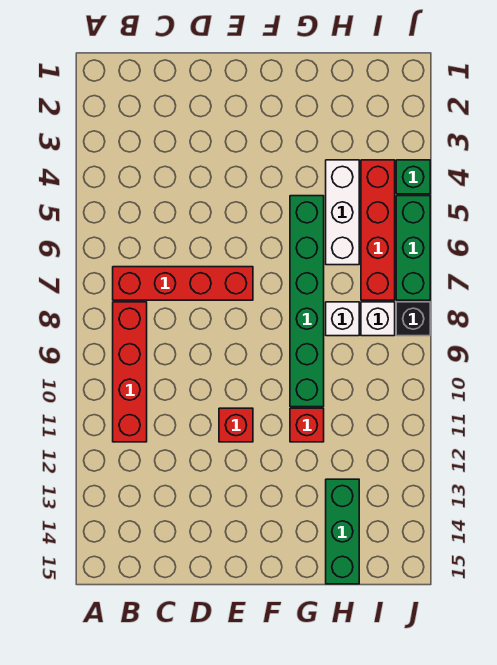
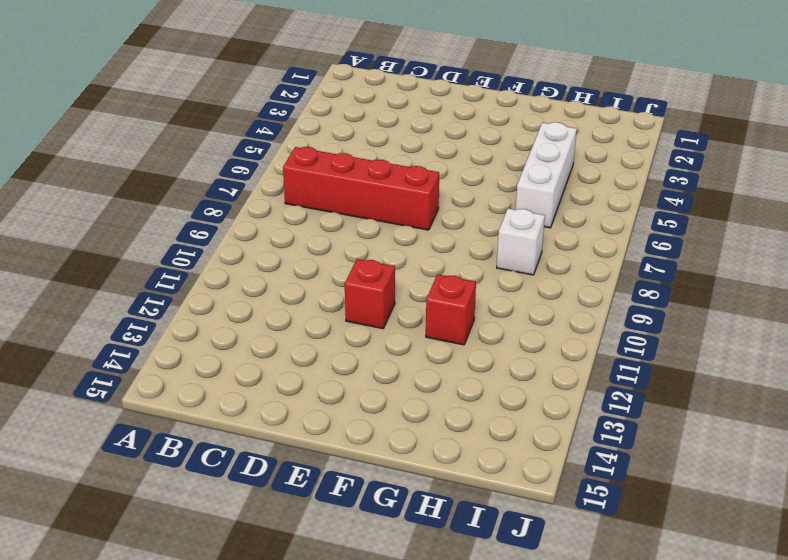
none -> red 1x4 brick [113,302,147,442]
none -> green 1x6 brick [290,196,324,407]
none -> green 1x3 brick [326,479,359,584]

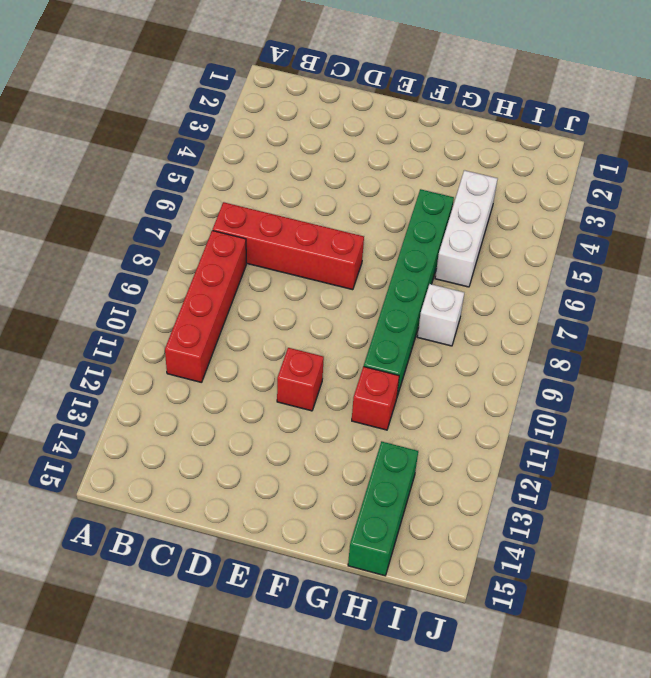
none -> red 1x4 brick [361,160,395,300]
none -> white 1x1 brick [361,302,395,336]
none -> green 1x1 brick [396,160,430,194]

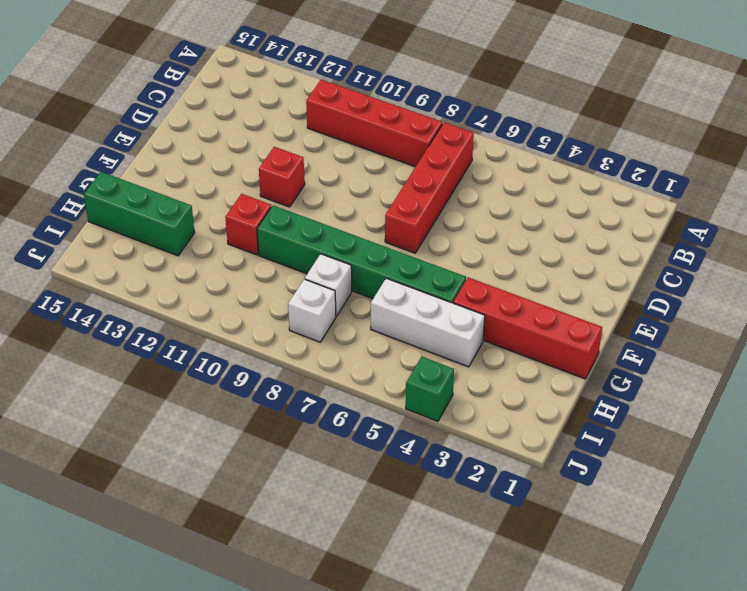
red 1x4 brick [453,278,602,379] -> red 1x4 brick moved to [361,160,395,300]
none -> green 1x3 brick [396,196,430,300]
none -> black 1x1 brick [396,302,430,336]

